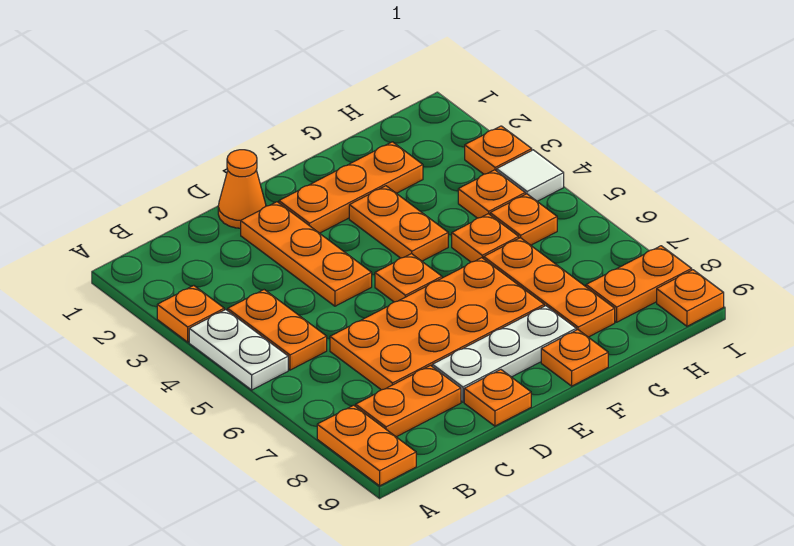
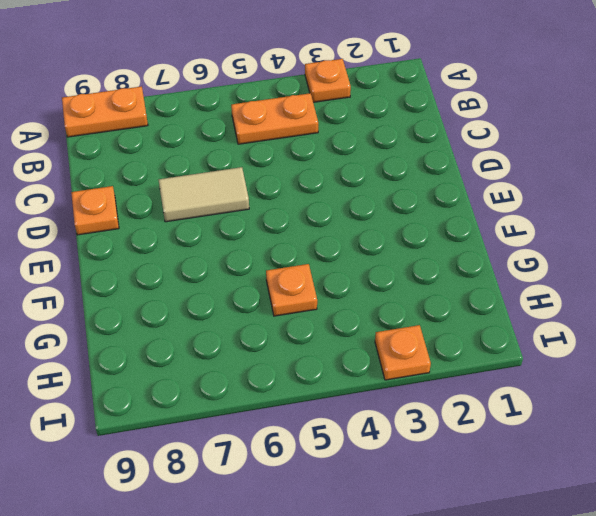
tan 1x2 tile [159,167,249,222] -> orange 2x4 plate [330,258,544,390]
none -> white 1x2 plate [189,310,288,390]
none -> orange 1x2 plate [356,365,461,437]
none -> orange 1x1 cone [218,150,266,228]

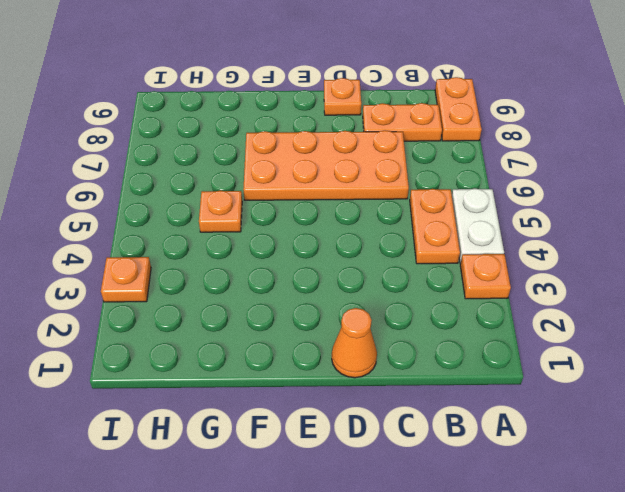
none -> orange 1x3 plate [241,202,372,306]
none -> white 1x3 plate [432,306,576,402]
none -> orange 1x3 plate [279,142,423,233]

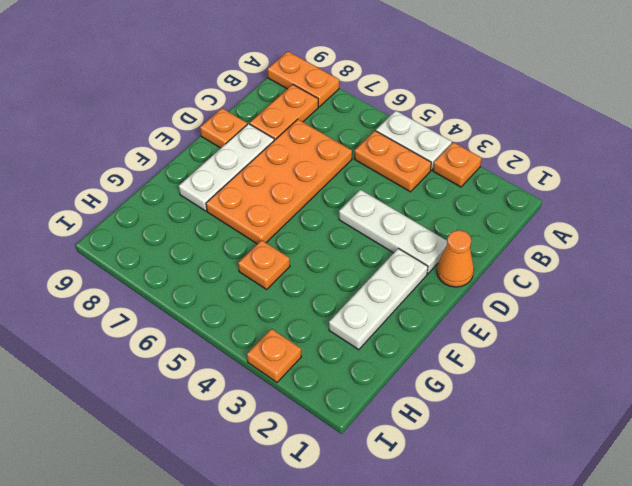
white 1x3 plate [339,190,447,274] -> orange 1x3 plate [241,202,372,306]
white 1x3 plate [329,248,428,350] -> orange 1x3 plate [279,142,423,233]
none -> orange 1x1 plate [375,254,442,302]
none -> orange 1x2 plate [349,186,448,261]
none -> orange 1x1 plate [541,330,608,386]

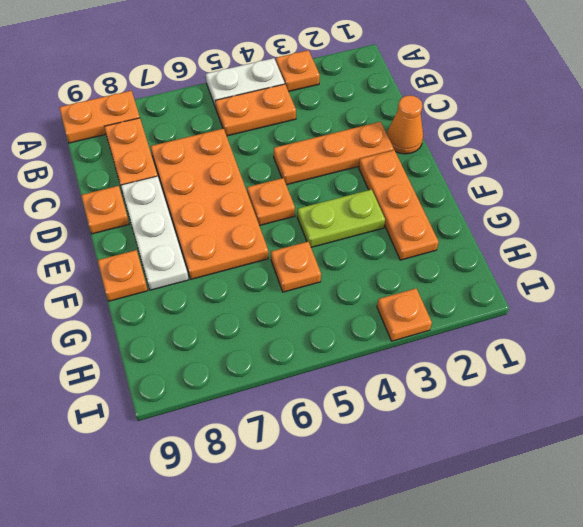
lime 1x2 plate [297,190,385,247] -> orange 1x2 plate [349,186,448,261]
none -> orange 1x3 plate [484,238,615,337]
none -> orange 1x1 plate [458,170,525,218]
none -> orange 1x1 plate [490,194,557,245]

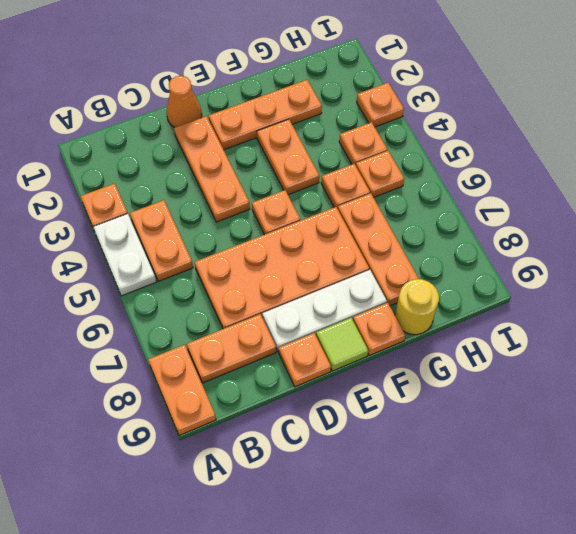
lime 1x1 tile [316,318,368,371] -> none
yellow 1x1 round brick [395,279,439,335] -> none
none -> orange 1x2 plate [586,246,692,322]
none -> white 1x1 tile [497,150,564,201]
none -> orange 1x1 plate [657,270,724,326]

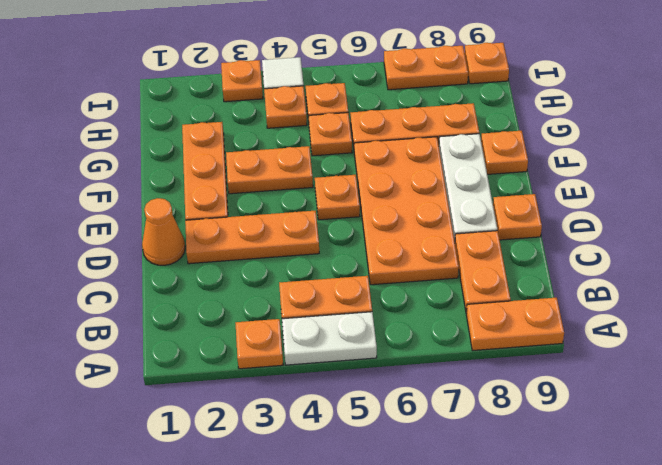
orange 1x2 plate [384,46,468,90] -> orange 1x2 plate turned to [586,246,692,322]

